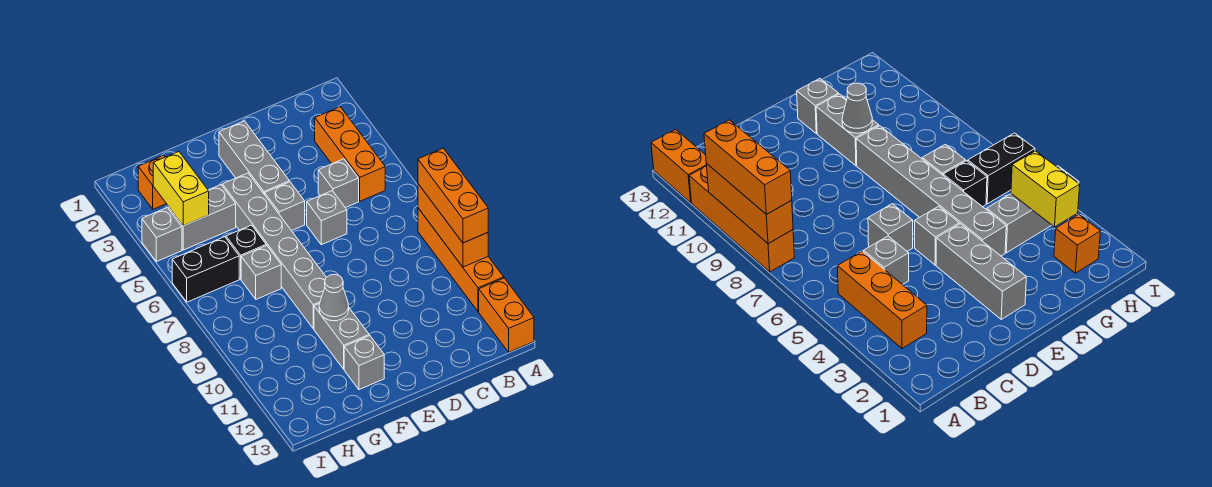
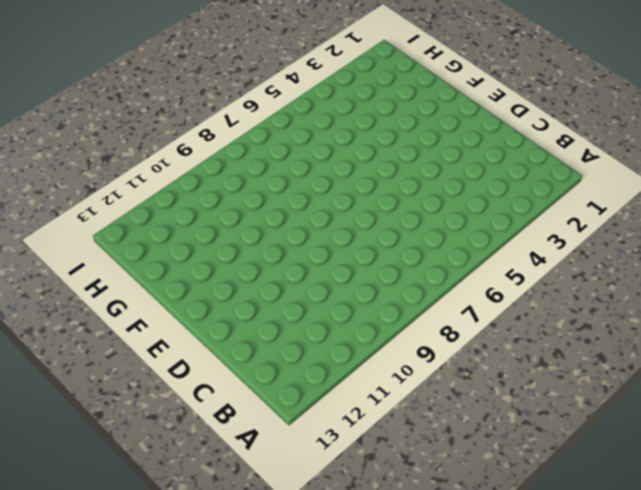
none -> orange 1x4 brick [418,208,504,312]
none -> orange 1x2 brick [479,278,534,352]
none -> orange 1x3 brick [315,107,385,201]

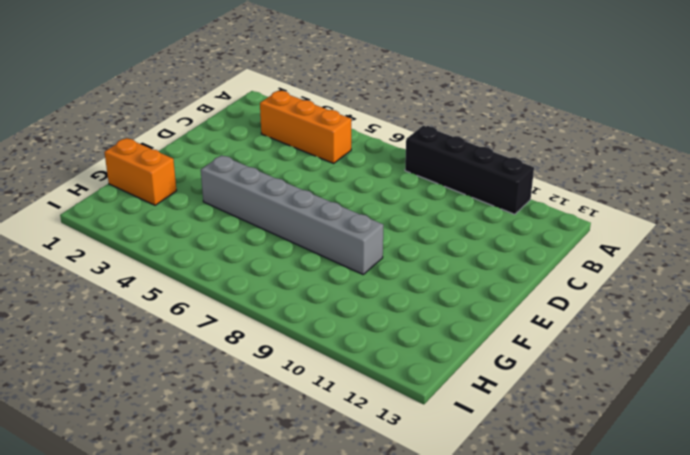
black 1x4 brick [405,126,534,214] -> orange 1x4 brick [418,208,504,312]
orange 1x2 brick [104,138,177,205] -> orange 1x2 brick moved to [479,278,534,352]
none -> grey 1x1 brick [318,159,359,208]
none -> grey 1x1 brick [307,191,347,245]
none -> grey 1x3 brick [219,121,289,195]

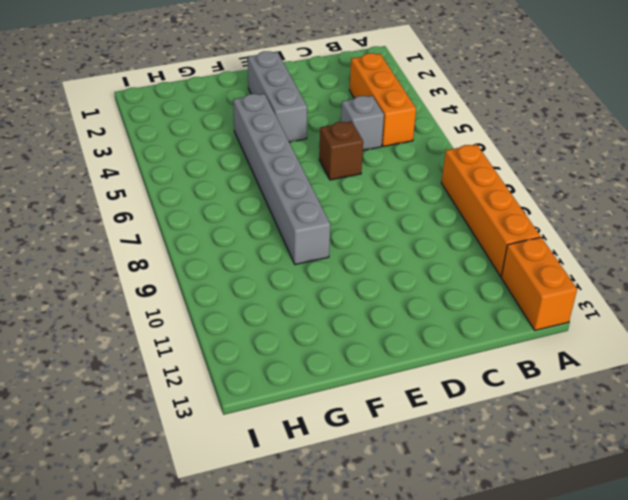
brown 1x1 brick [319,121,363,180] -> grey 1x1 brick [307,191,347,245]
none -> grey 1x1 brick [265,182,305,231]
none -> grey 1x2 brick [314,303,369,369]
none -> grey 1x1 brick [344,335,384,390]

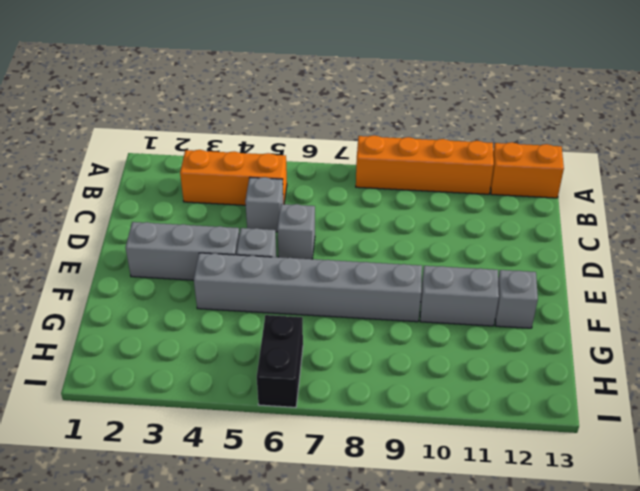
none -> grey 1x2 brick [169,185,236,250]
none -> black 1x1 brick [226,225,266,279]
none -> grey 1x1 brick [241,245,281,299]

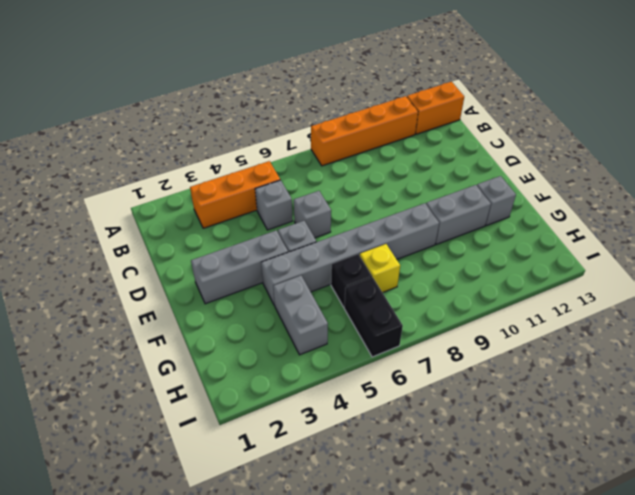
yellow 1x1 brick [360,244,400,293] -> grey 1x1 brick [241,245,281,299]
none -> orange 1x1 brick [138,155,166,209]
none -> grey 1x1 brick [142,208,182,262]
none -> orange 1x3 brick [418,184,488,267]

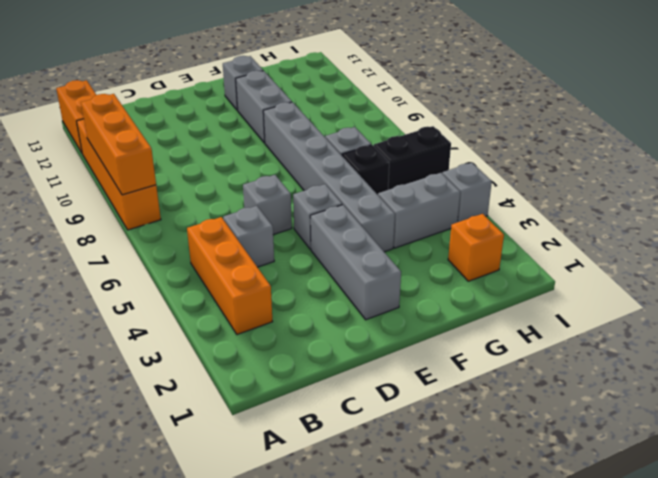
none -> grey 1x1 cone [319,274,349,321]
none -> yellow 1x2 brick [153,152,209,226]
none -> orange 1x3 brick [418,148,488,243]

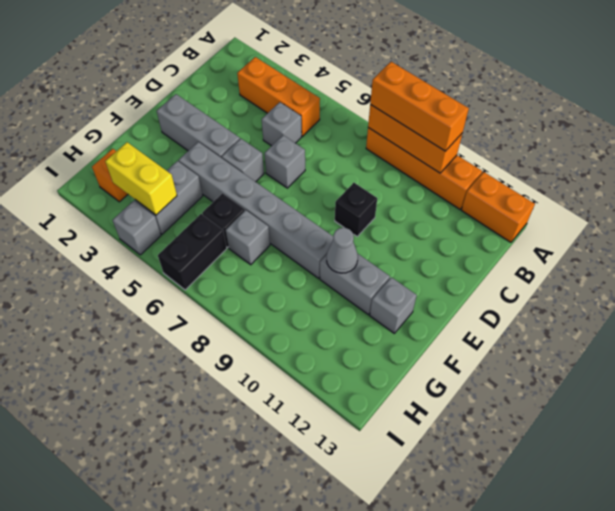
black 1x1 brick [335,183,377,236] -> none

